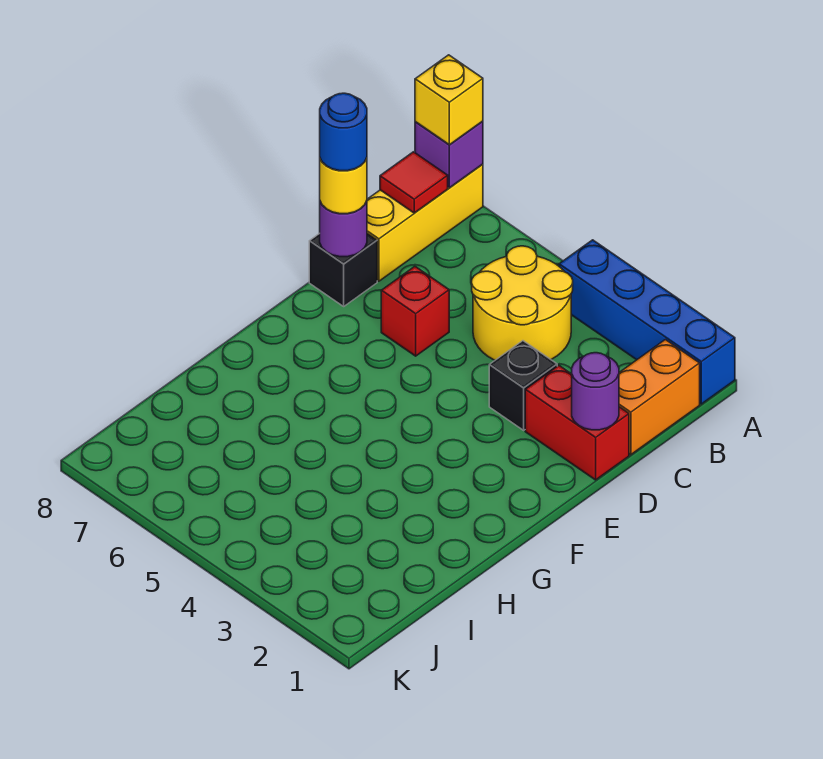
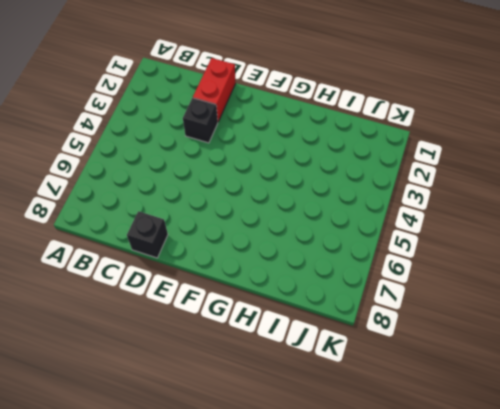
none -> blue 1x4 brick [559,240,735,404]
none -> yellow 1x3 brick [367,164,483,281]
none -> orange 1x2 brick [619,340,700,455]

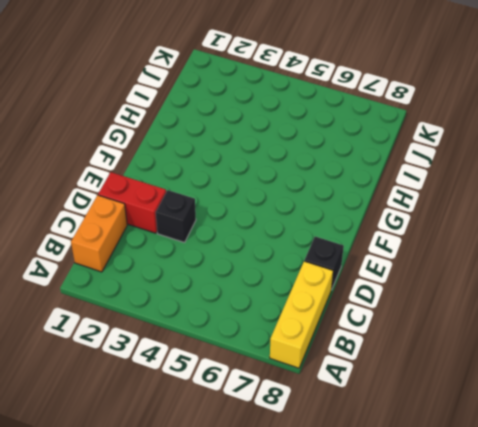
none -> blue 1x4 brick [559,240,735,404]
none -> yellow 2x2 round brick [472,246,573,360]
none -> red 1x1 brick [381,266,449,356]

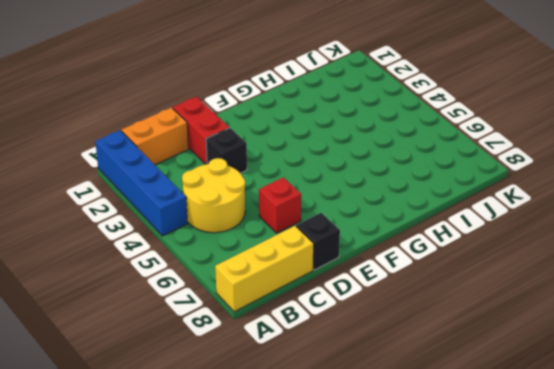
none -> purple 1x1 brick [415,121,483,188]
none -> red 1x1 tile [380,152,448,213]
none -> purple 1x1 round brick [572,353,619,430]

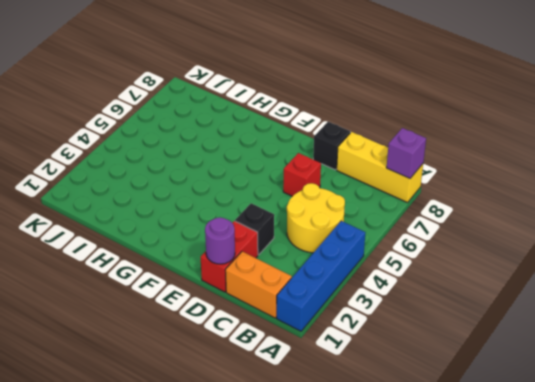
none -> red 1x1 tile [380,152,448,213]
none -> purple 1x1 round brick [320,201,367,257]
none -> yellow 1x1 brick [415,55,483,145]

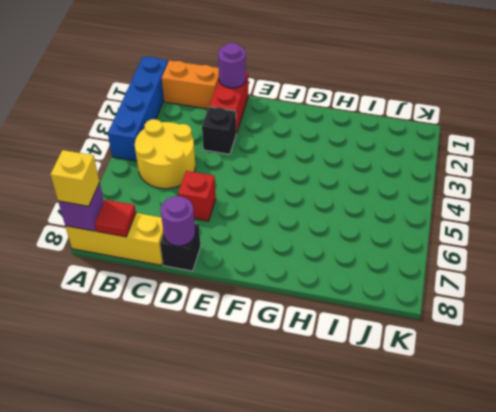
none -> yellow 1x1 round brick [320,158,367,214]
none -> blue 1x1 round brick [320,93,367,171]

